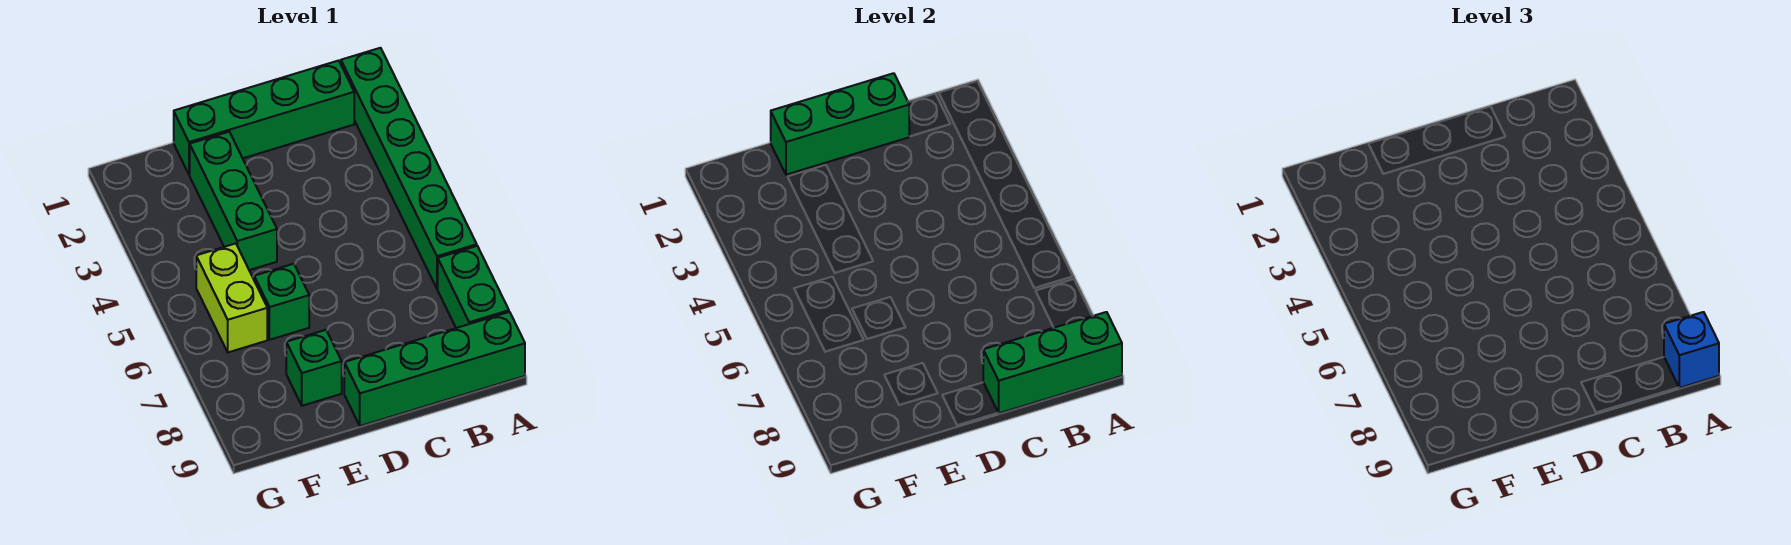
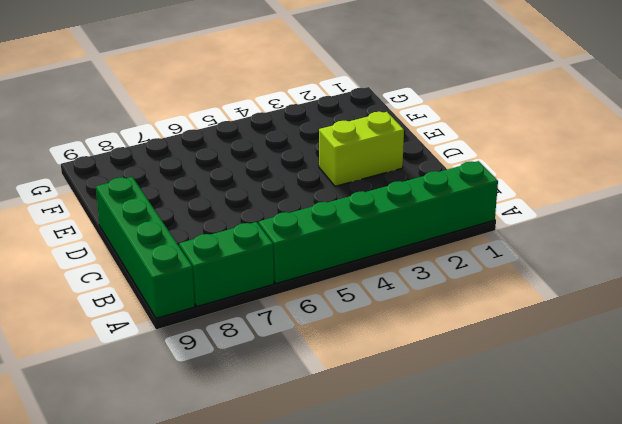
lime 1x2 brick [319,112,404,186] -> lime 1x2 brick moved to [196,243,267,352]
none -> green 1x4 brick [174,61,354,175]
none -> green 1x3 brick [190,132,277,270]

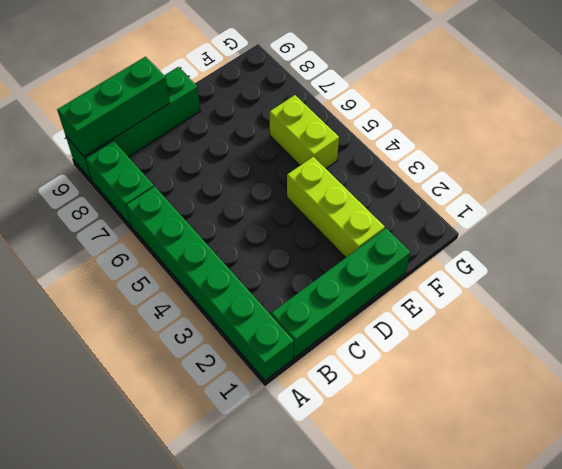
lime 1x3 brick [287,157,385,258] -> green 1x3 brick [190,132,277,270]
none -> green 1x1 brick [254,264,309,340]
none -> green 1x1 brick [286,330,342,406]

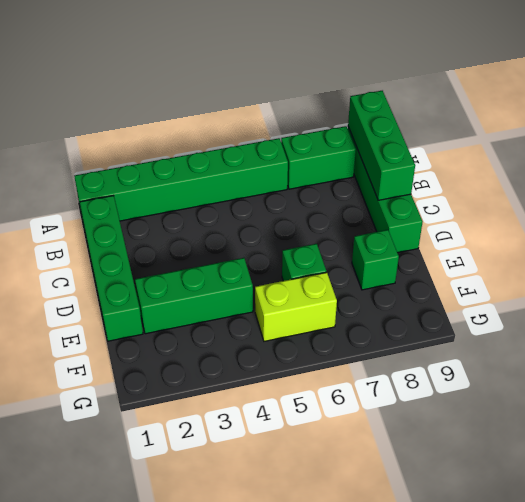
none -> green 1x3 brick [771,73,910,175]
none -> blue 1x1 brick [1664,312,1719,388]

